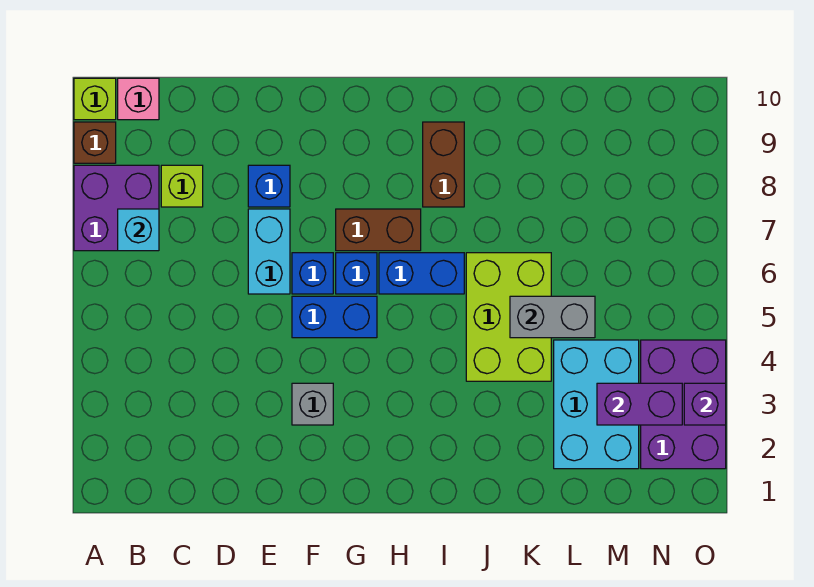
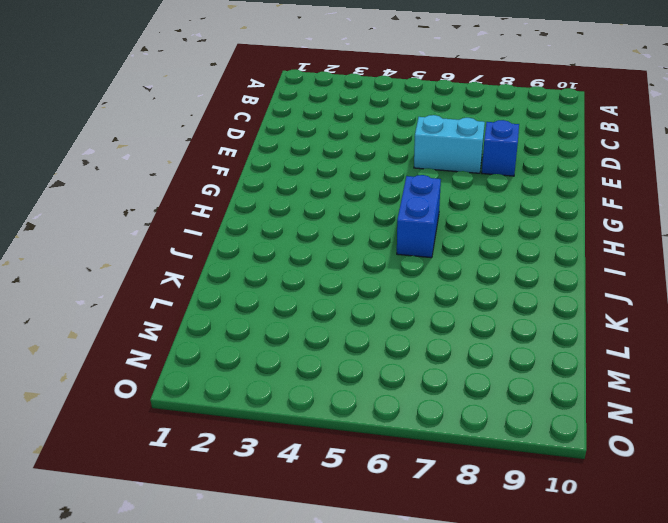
none -> purple 2x2 brick [74,165,159,251]
none -> brown 1x1 brick [74,122,116,163]
none -> lime 1x1 brick [74,78,116,120]

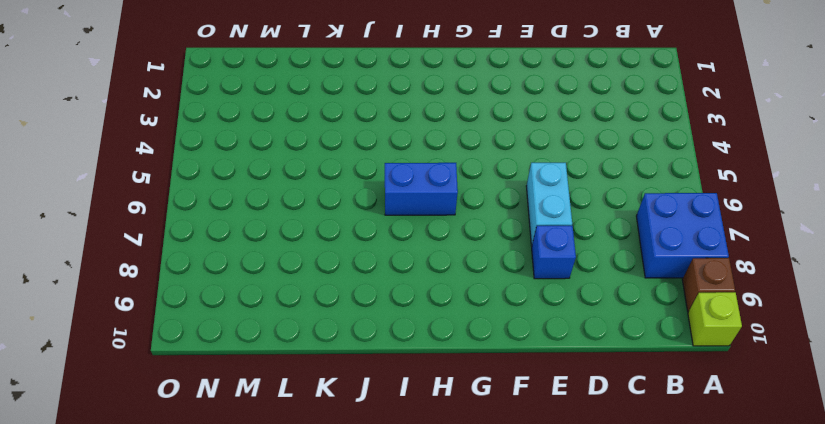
blue 2x2 brick [636,193,729,278] -> purple 2x2 brick [74,165,159,251]
none -> pink 1x1 brick [118,78,159,120]
none -> lime 1x1 brick [161,165,203,207]
none -> grey 1x1 brick [292,383,333,425]

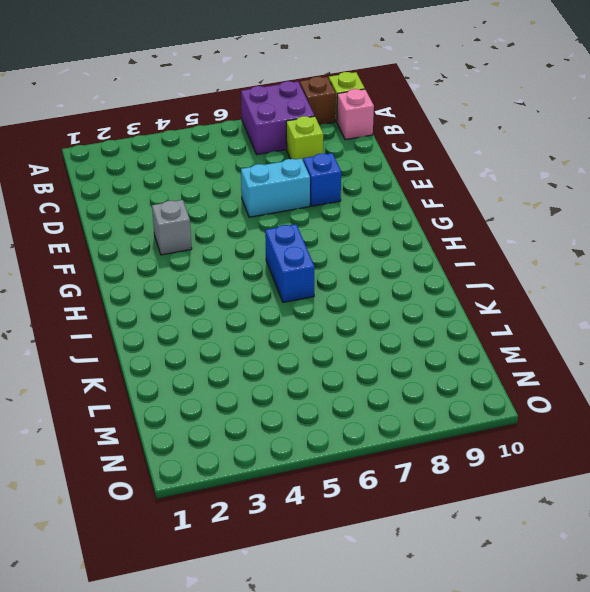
none -> blue 1x2 brick [292,296,377,338]
none -> blue 1x1 brick [292,253,333,294]
none -> blue 1x1 brick [336,253,377,294]

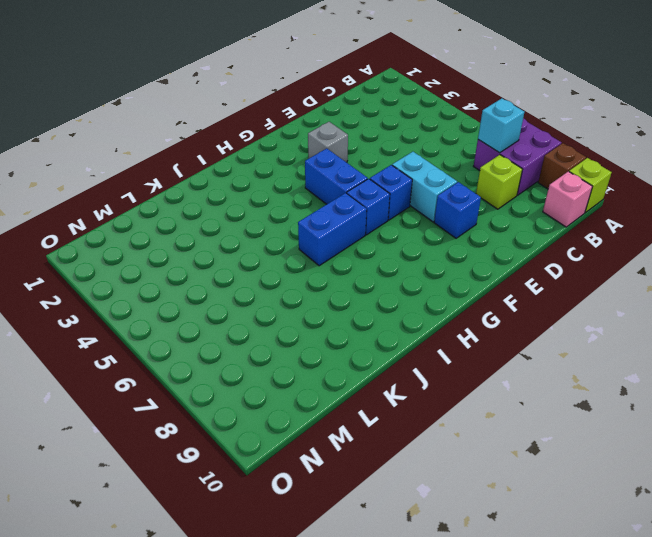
blue 1x2 brick [305,148,368,204] -> blue 1x2 brick turned to [292,296,377,338]
none -> brown 1x2 brick [336,209,421,251]
none -> brown 1x2 brick [423,122,464,207]
none -> lime 2x3 brick [466,253,551,381]

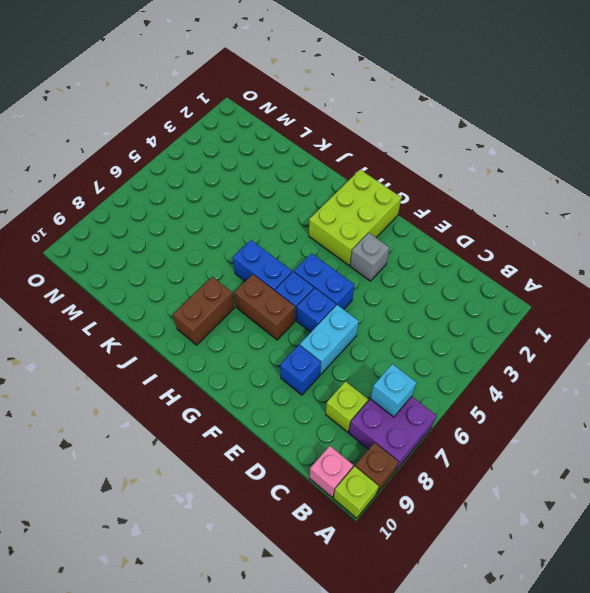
lime 2x3 brick [309,170,401,265] -> lime 2x3 brick moved to [466,253,551,381]
none -> cyan 2x3 brick [554,340,639,469]
none -> purple 2x3 brick [641,340,726,469]
none -> grey 1x2 brick [510,296,595,338]

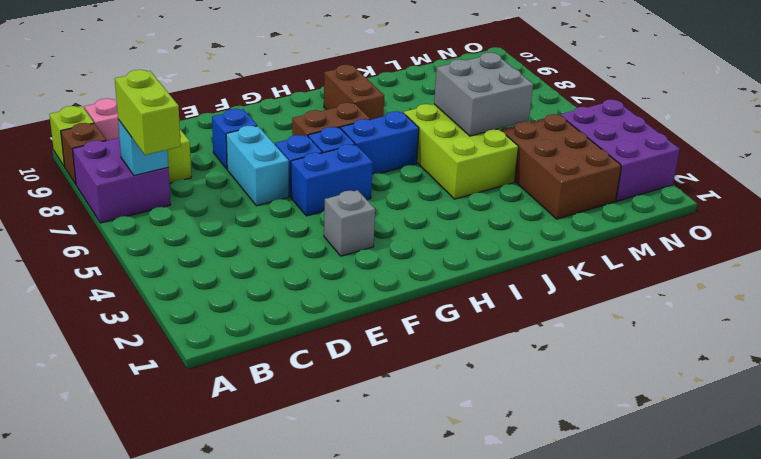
lime 1x2 brick [115,70,181,155] -> none
grey 2x2 brick [434,52,533,136] -> grey 1x2 brick [510,296,595,338]
brown 2x3 brick [501,114,621,219] -> cyan 2x3 brick [554,340,639,469]
none -> purple 1x2 brick [597,383,682,425]
none -> purple 1x1 brick [684,383,726,425]

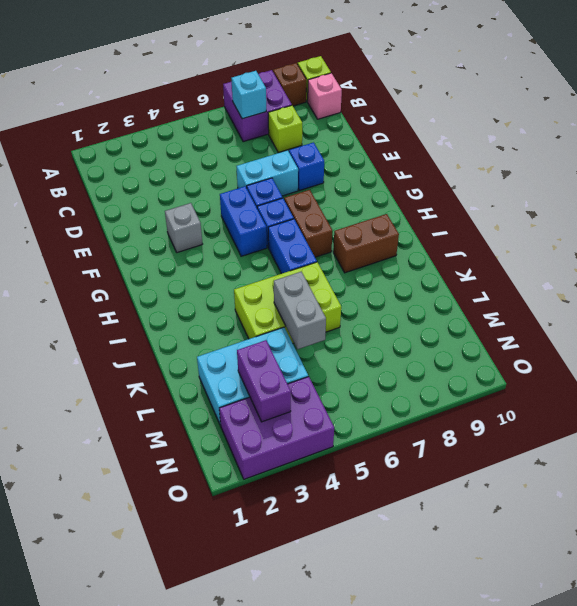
none -> purple 1x1 brick [684,383,726,425]

